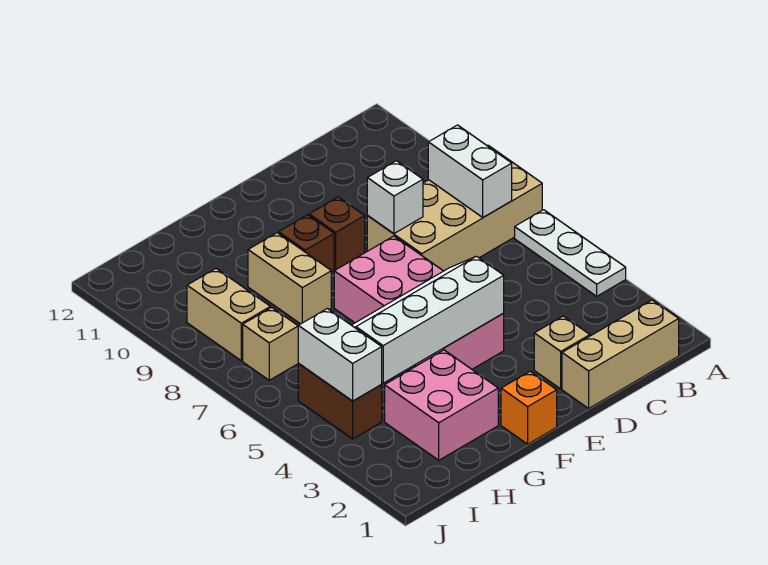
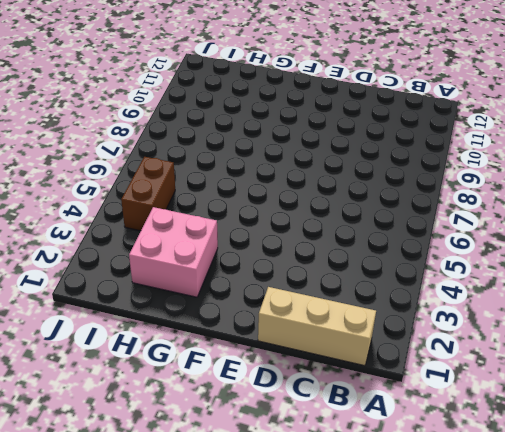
none -> white 1x3 plate [515,210,626,296]
none -> tan 2x4 brick [367,145,542,271]
none -> tan 1x1 brick [534,316,590,389]

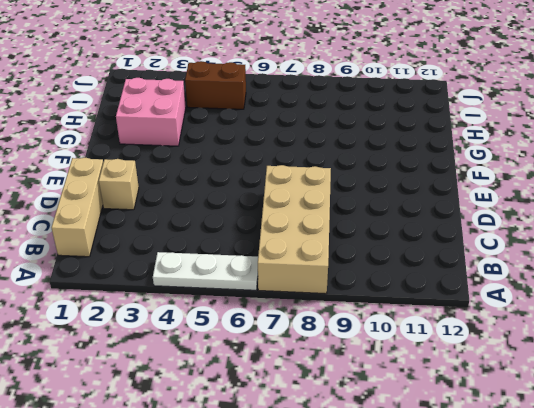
none -> pink 2x4 brick [334,236,504,369]
none -> brown 1x1 brick [309,197,365,270]
none -> orange 1x1 brick [501,371,557,444]

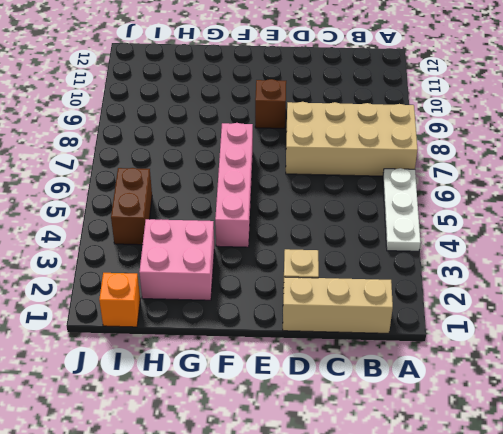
pink 1x4 brick [215,123,253,247] -> pink 2x4 brick [334,236,504,369]
orange 1x1 brick [99,273,140,327] -> orange 1x1 brick moved to [501,371,557,444]
none -> brown 1x1 brick [279,215,334,273]
none -> tan 1x2 brick [248,233,331,324]
none -> tan 1x1 brick [243,307,298,380]

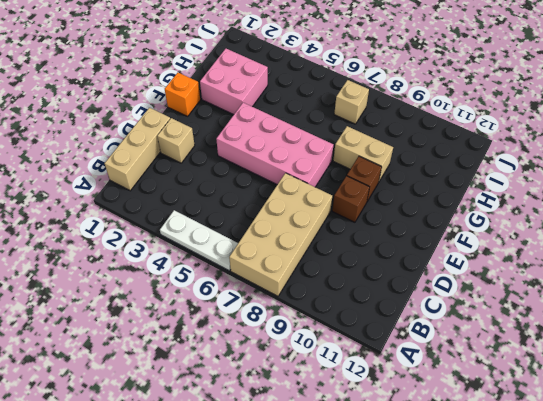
none -> brown 1x2 brick [298,363,382,439]
none -> tan 1x2 brick [187,268,270,361]
none -> white 1x2 brick [428,125,512,217]

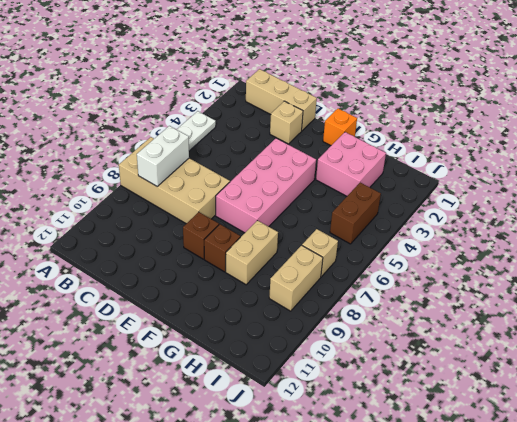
none -> white 1x1 brick [367,161,423,234]
none -> white 2x4 slope [352,256,504,383]
none -> white 1x2 brick [298,309,382,401]

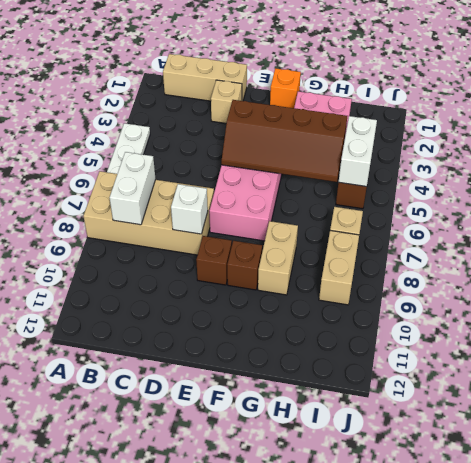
brown 2x4 slope [221,100,347,182] -> white 2x4 slope [352,256,504,383]

